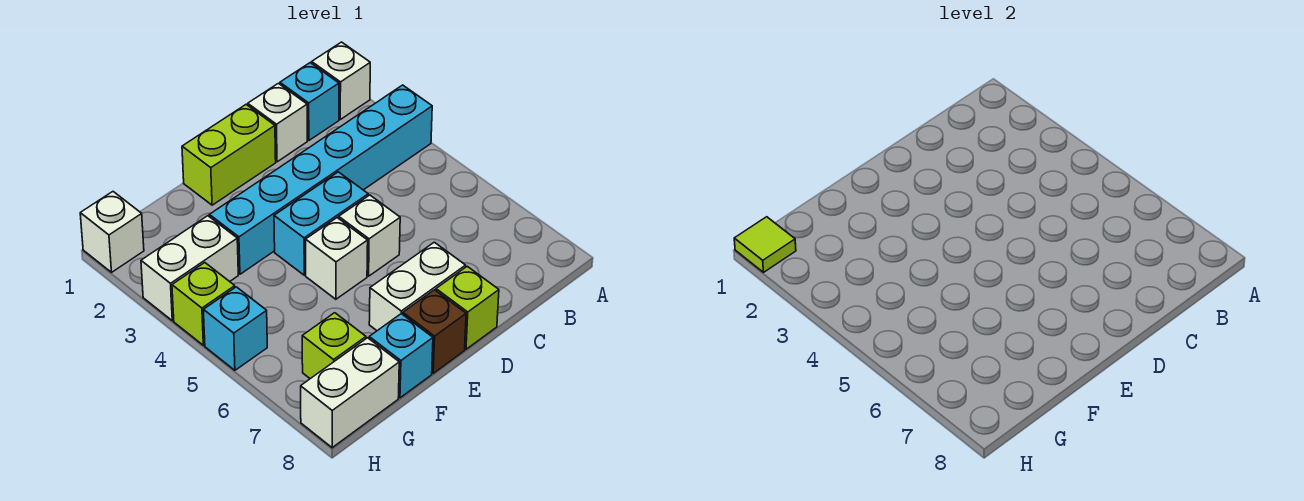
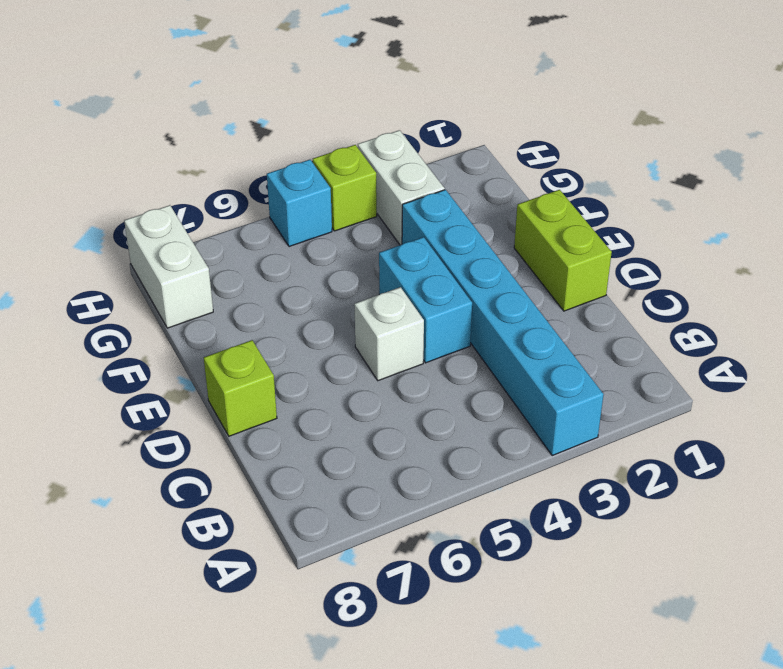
none -> white 1x1 brick [312,42,370,119]
none -> cyan 1x1 brick [280,63,339,140]
none -> white 1x1 brick [248,83,307,162]

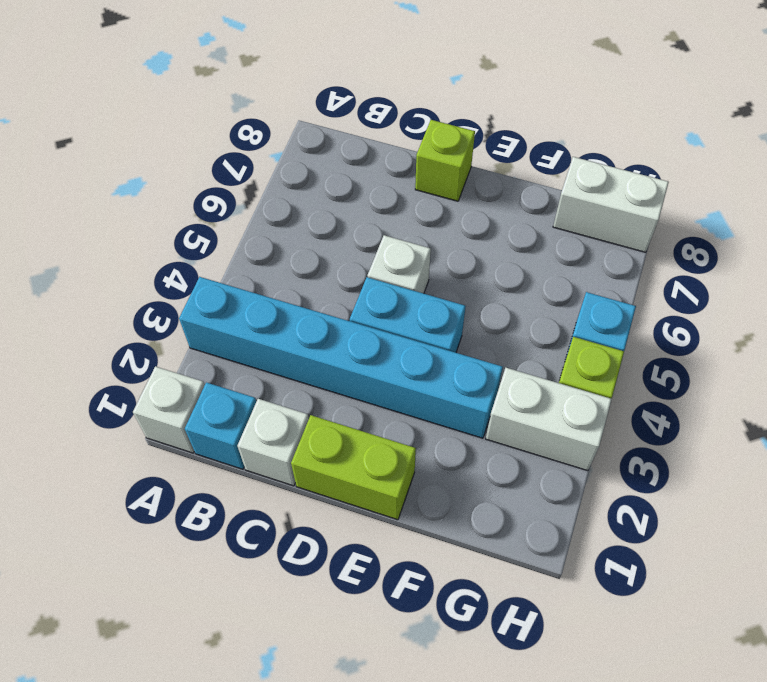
none -> white 1x2 brick [369,242,466,331]
none -> white 1x1 brick [306,218,368,299]
none -> brown 1x1 brick [403,290,466,373]

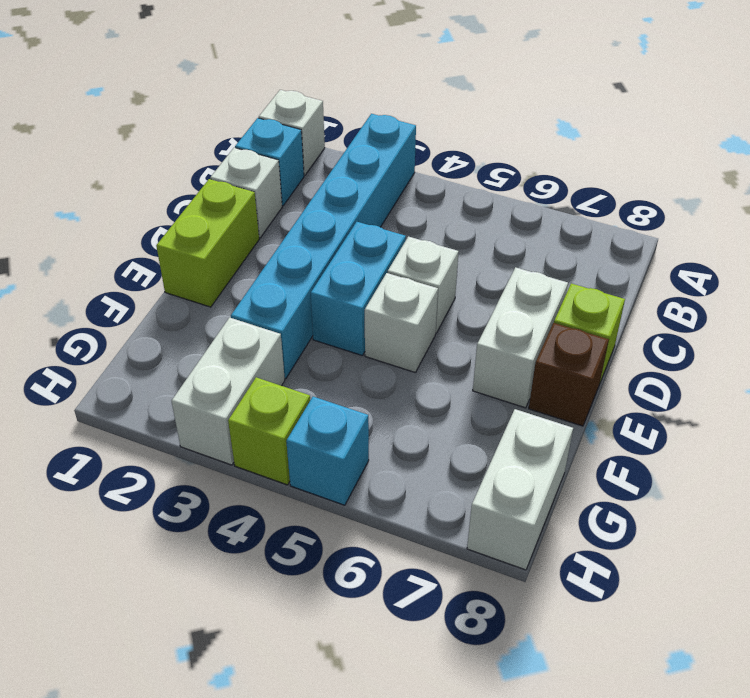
none -> cyan 1x1 brick [369,314,433,398]
none -> lime 1x1 brick [302,313,366,379]
none -> white 1x1 brick [80,192,144,272]

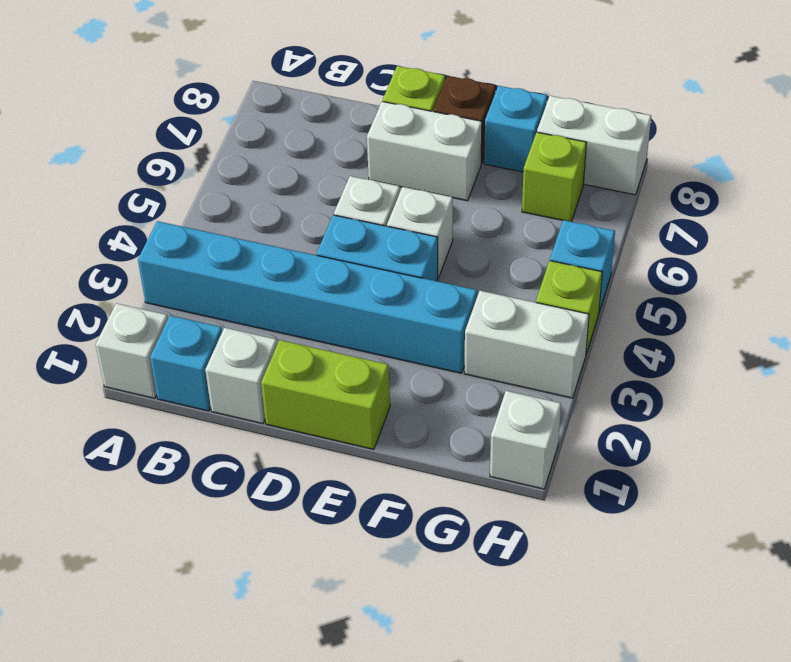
none -> lime 1x1 tile [734,217,796,272]

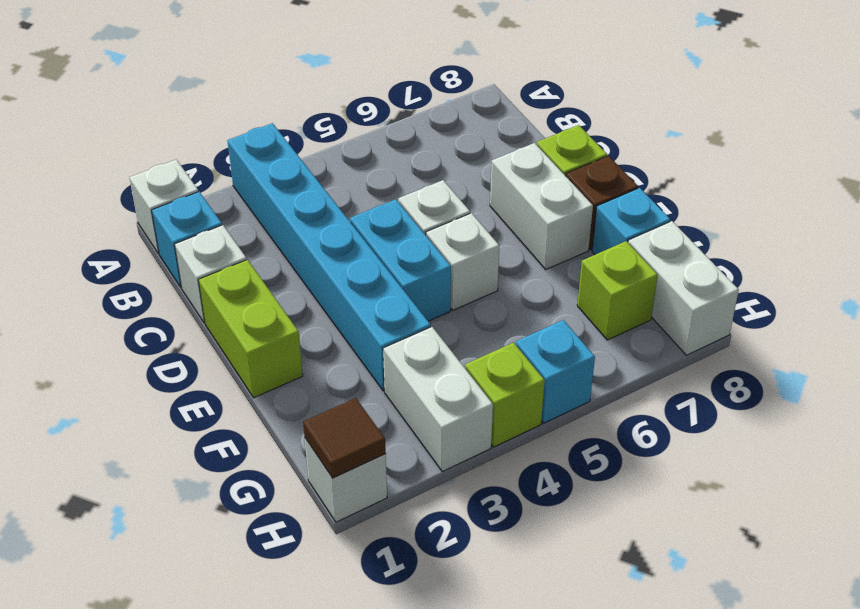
brown 1x1 tile [303,398,386,478] -> lime 1x1 tile [734,217,796,272]

